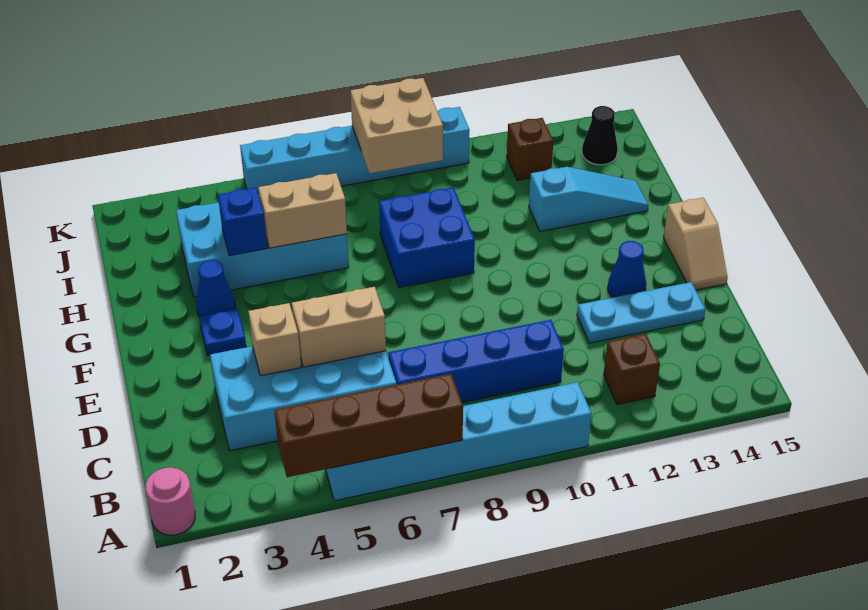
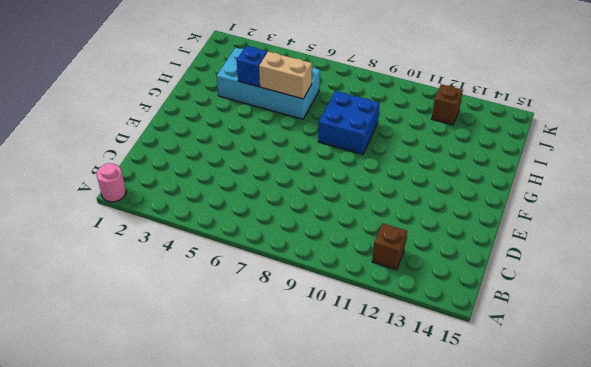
none -> cyan 1x6 brick [325,382,591,501]
none -> cyan 2x4 brick [210,346,396,451]
none -> blue 1x4 brick [388,320,564,403]

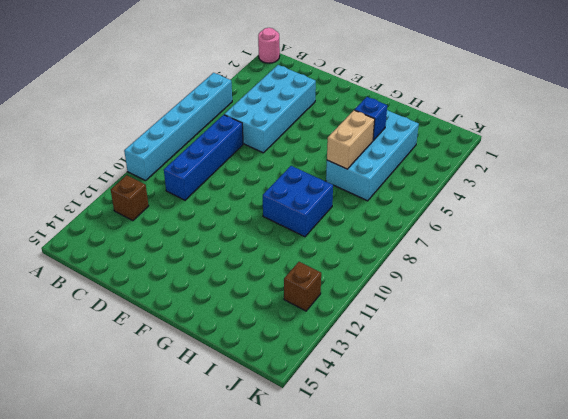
none -> cyan 1x3 plate [577,282,706,343]
none -> blue 1x1 cone [608,241,646,298]
none -> tan 1x2 slope [663,198,728,290]

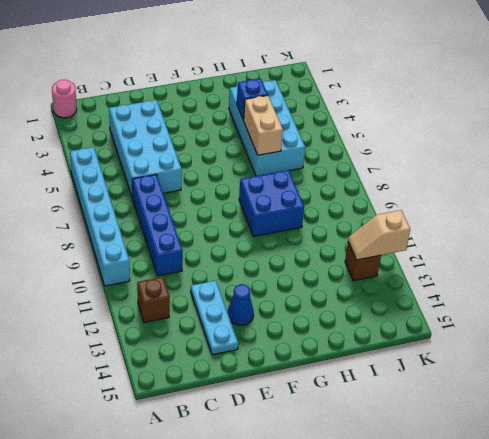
tan 1x2 slope [348,210,410,260] -> tan 1x2 slope moved to [663,198,728,290]
none -> blue 1x1 plate [199,309,246,355]
none -> blue 1x1 cone [196,260,235,316]
none -> cyan 1x3 slope [529,167,648,231]

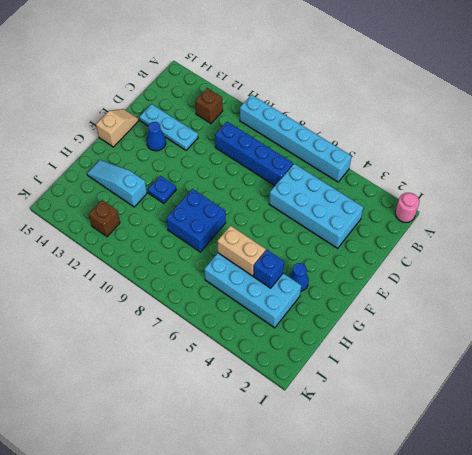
blue 1x1 plate [148,176,176,203] -> blue 1x1 plate moved to [199,309,246,355]
none -> black 1x1 cone [582,106,618,165]
none -> cyan 1x6 brick [240,107,469,195]
none -> brown 1x4 brick [274,374,463,477]

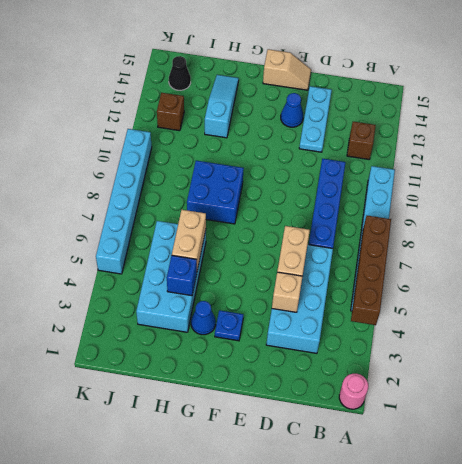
none -> tan 2x2 brick [351,78,443,173]

